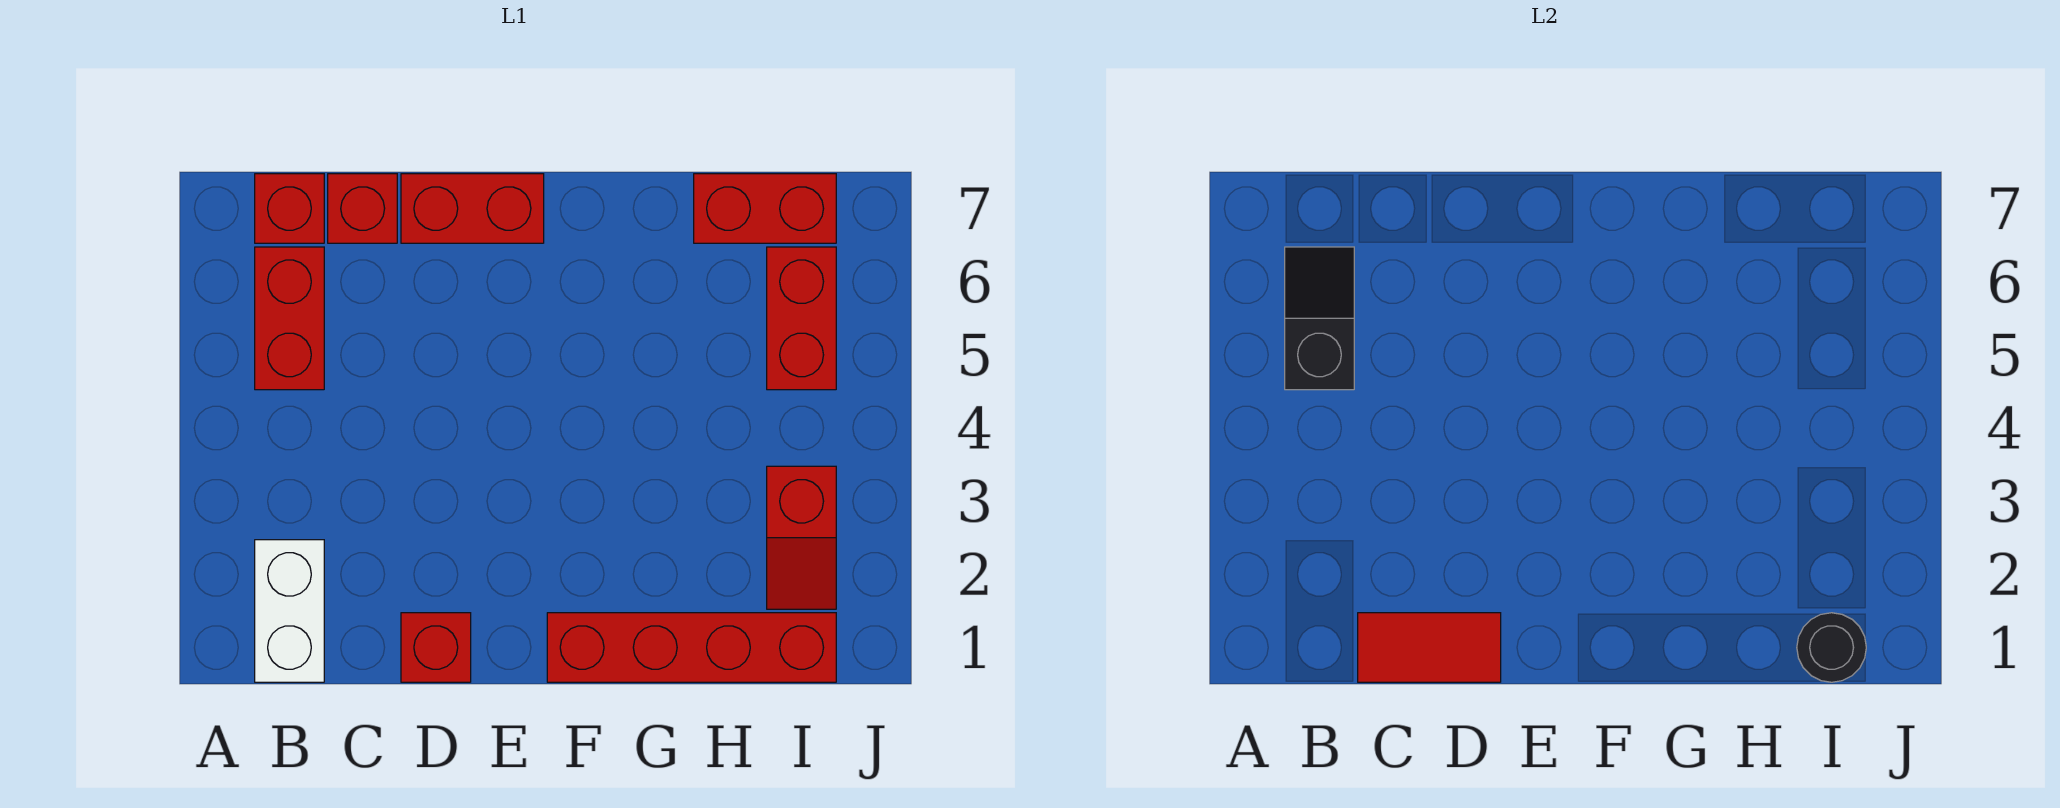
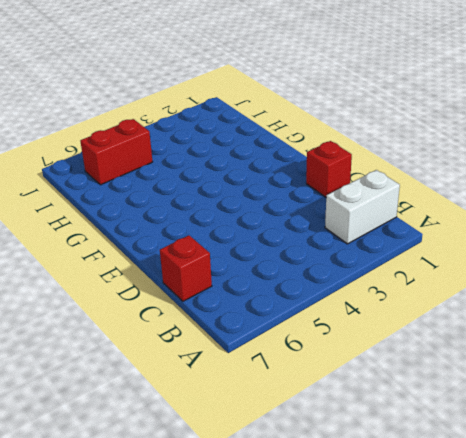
none -> red 1x2 brick [255,247,324,390]
none -> red 1x1 brick [255,174,324,243]
none -> red 1x2 brick [401,174,544,243]

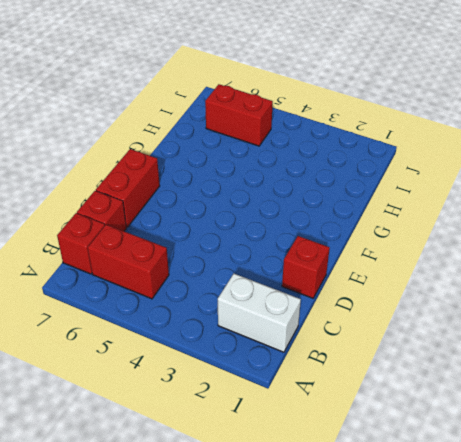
none -> red 1x4 brick [547,613,836,682]
none -> red 1x2 brick [694,174,836,243]
none -> red 1x2 slope [767,466,836,609]

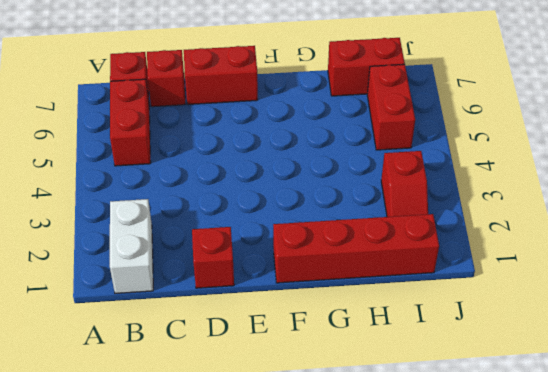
none -> black 1x2 slope [1285,247,1354,390]
none -> red 1x2 tile [1358,613,1501,682]
none -> black 1x1 round brick [1797,613,1866,682]

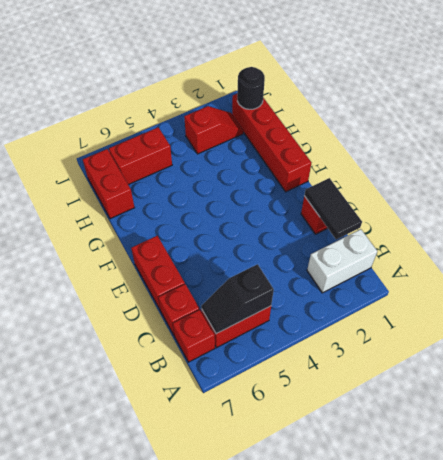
black 1x2 tile [304,178,362,240] -> red 1x2 tile [1358,613,1501,682]

